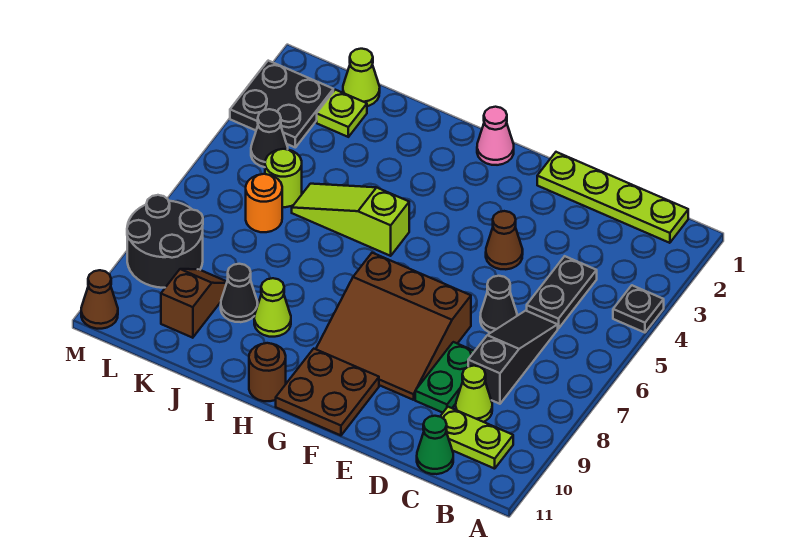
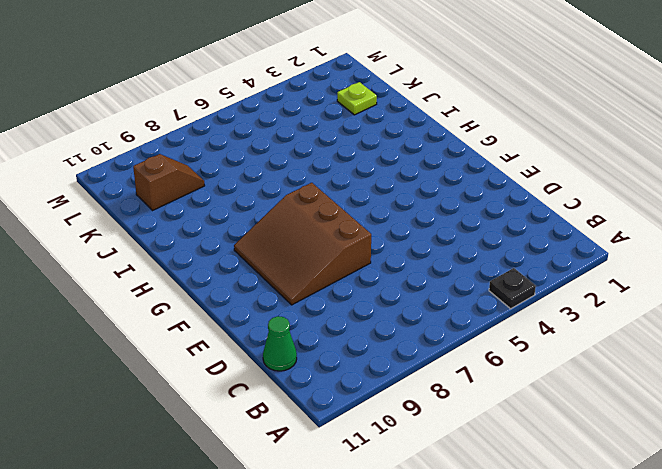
none -> lime 1x4 plate [537,152,688,243]
none -> lime 1x2 plate [440,407,513,469]
none -> black 1x2 plate [527,256,597,329]

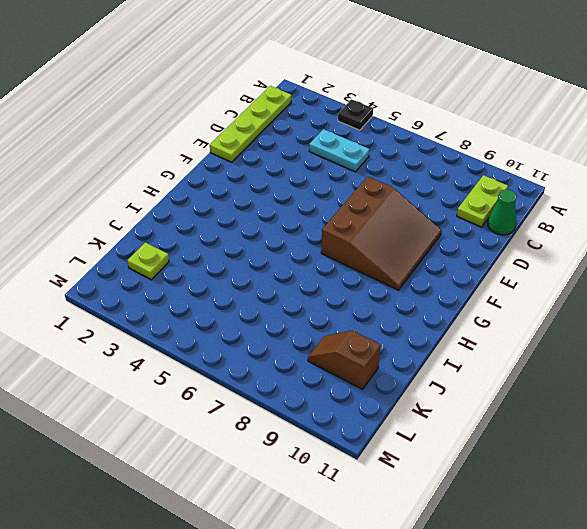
cyan 1x2 plate [309,129,369,172] -> black 1x2 plate [527,256,597,329]
none -> black 1x3 slope [468,311,558,404]
none -> lime 1x1 cone [456,366,492,422]
none -> black 1x1 cone [480,276,517,333]

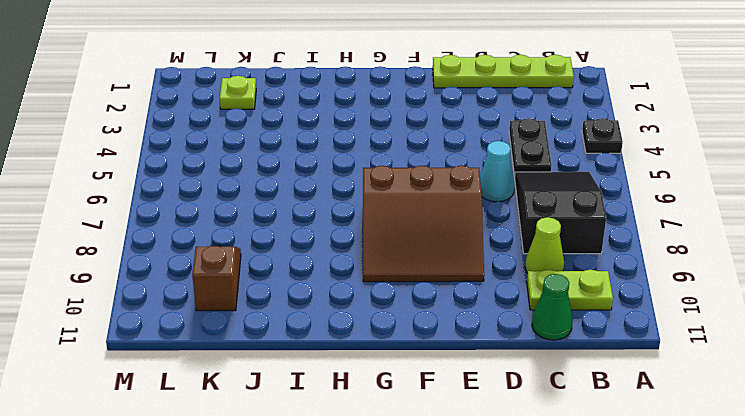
black 2x3 slope [515,172,606,254] -> black 1x3 slope [468,311,558,404]
cyan 1x1 cone [480,141,515,202] -> black 1x1 cone [480,276,517,333]
none -> green 1x2 plate [415,342,475,413]
none -> brown 1x1 cone [486,211,523,269]
none -> brown 2x2 plate [276,349,379,435]

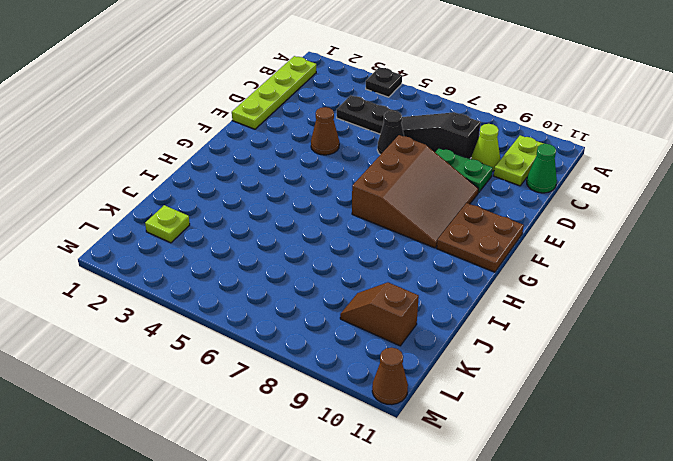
none -> pink 1x1 cone [477,107,514,165]
none -> lime 1x3 slope [292,184,409,256]
none -> brown 1x1 round brick [249,343,286,401]

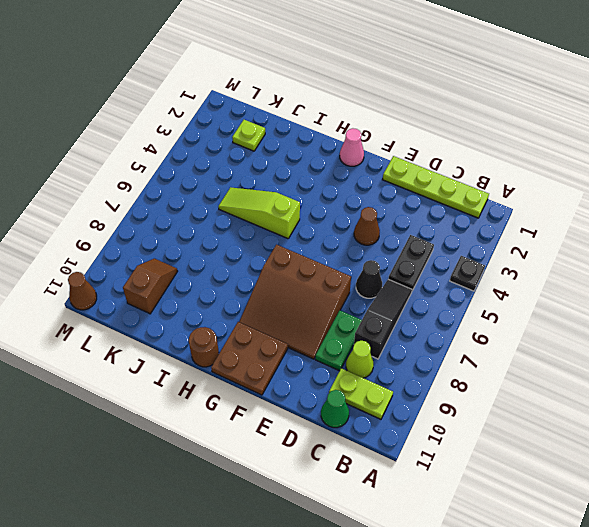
none -> lime 1x1 cone [254,278,291,337]
none -> black 1x1 cone [221,264,258,322]
none -> lime 1x1 cone [343,49,380,106]

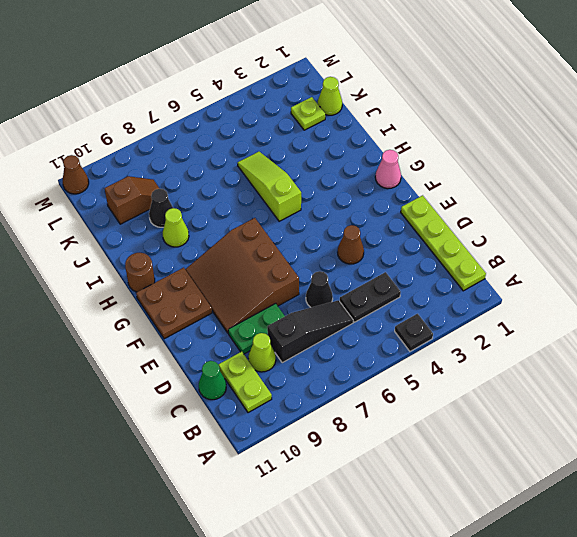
none -> lime 1x1 round brick [265,149,302,207]
none -> orange 1x1 round brick [246,174,282,232]
none -> black 2x2 plate [230,61,333,147]

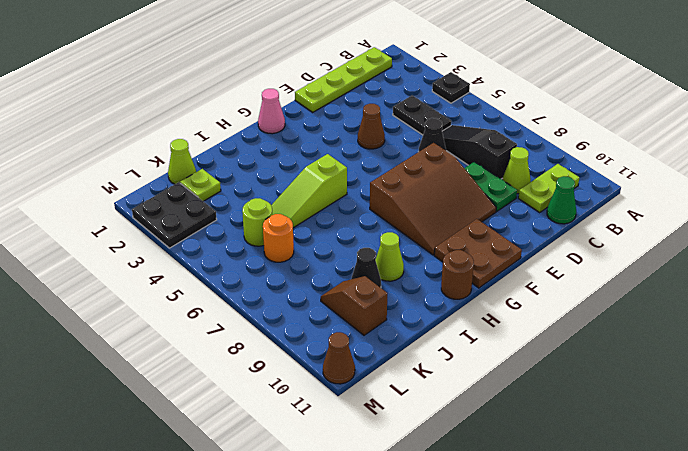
none -> black 1x1 cone [251,109,288,167]
none -> black 2x2 round brick [127,195,203,288]

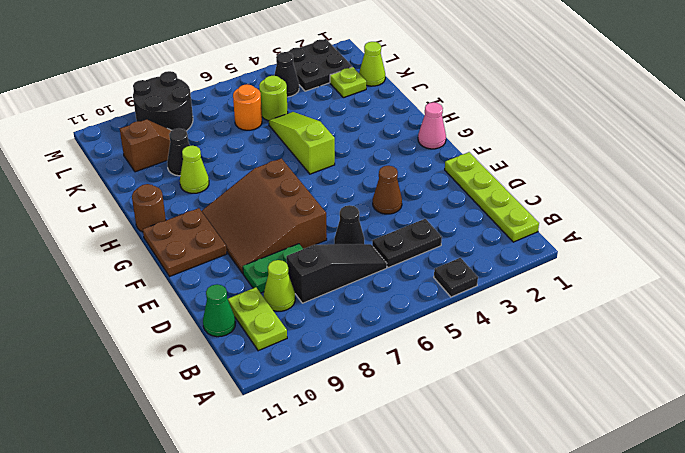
none -> brown 1x1 cone [81,270,118,329]

